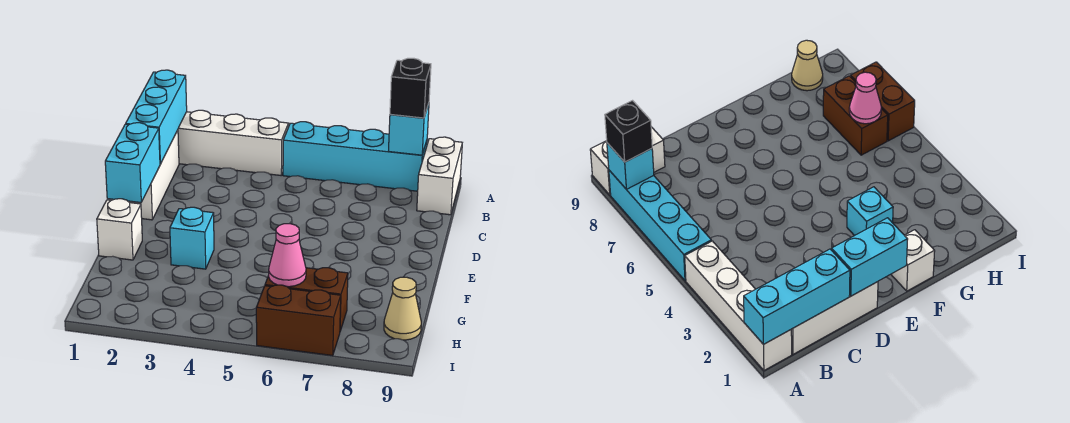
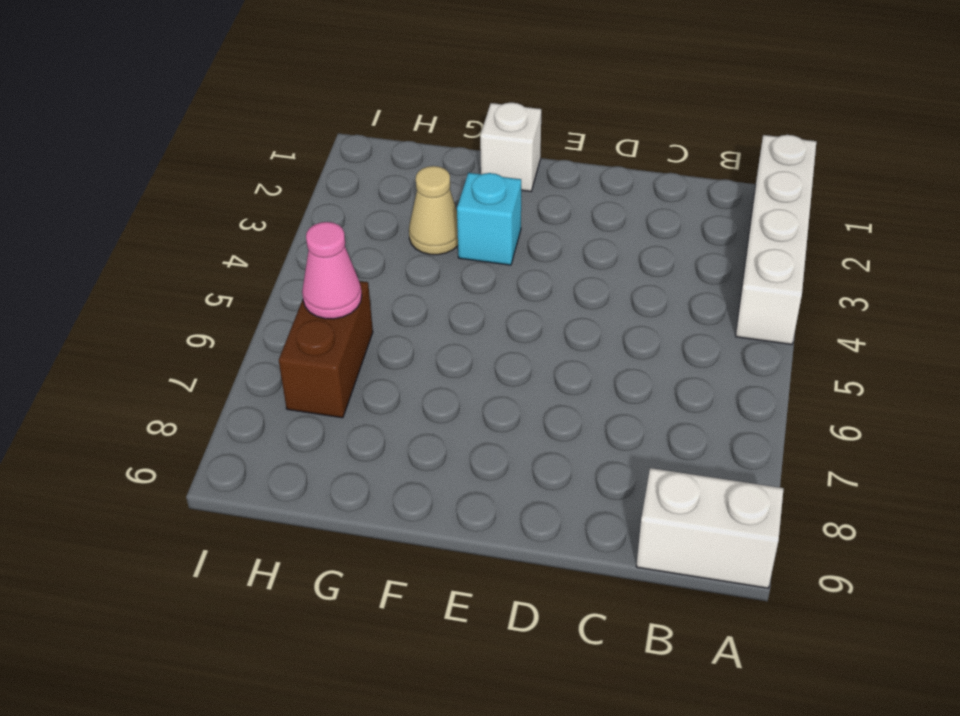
tan 1x1 cone [409,166,458,255] -> tan 1x1 cone moved to [384,277,421,340]
none -> cyan 1x4 brick [283,122,427,191]
none -> white 1x3 brick [128,130,179,220]
none -> brown 1x2 brick [256,285,341,356]

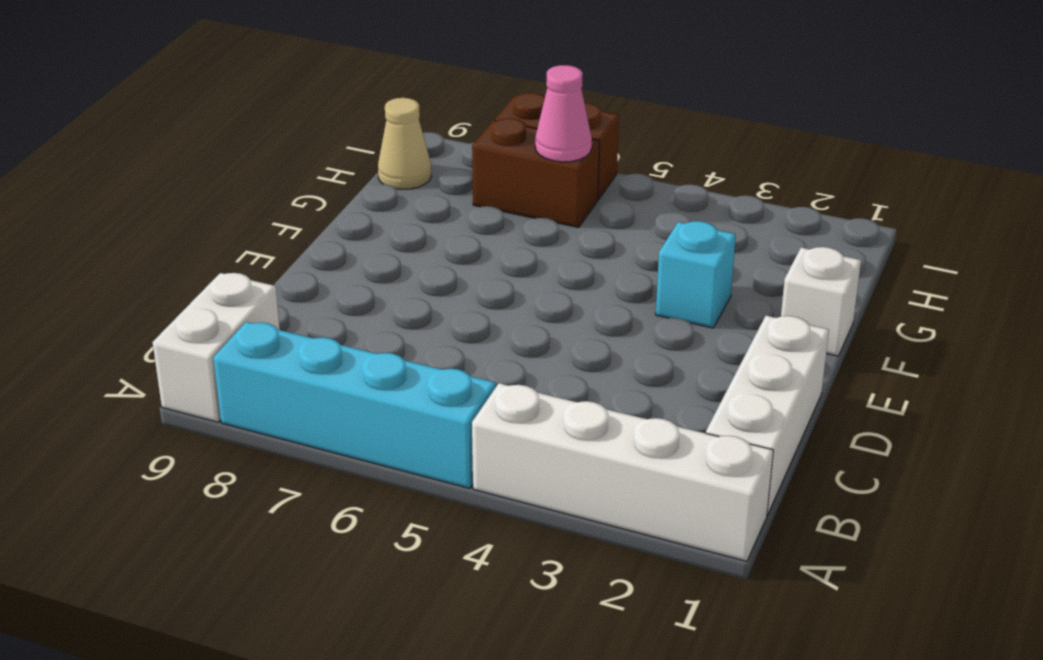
none -> cyan 1x3 brick [126,70,187,164]
none -> cyan 1x1 brick [389,103,429,155]
none -> cyan 1x2 brick [105,123,160,203]

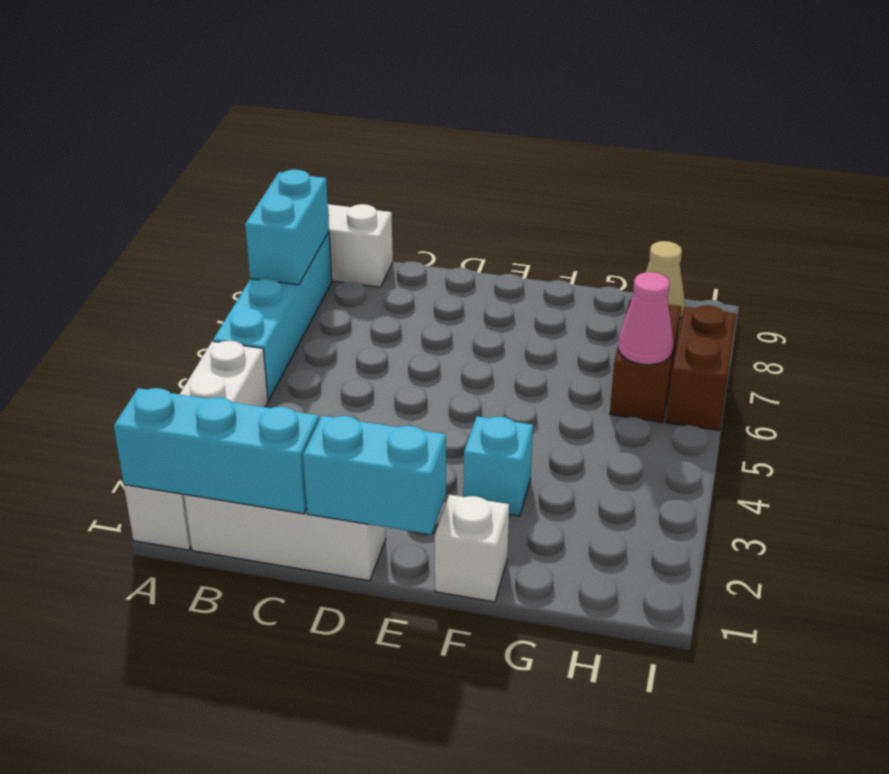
cyan 1x2 brick [245,170,329,285] -> cyan 1x1 brick [389,103,429,155]
none -> black 1x1 brick [390,58,431,118]

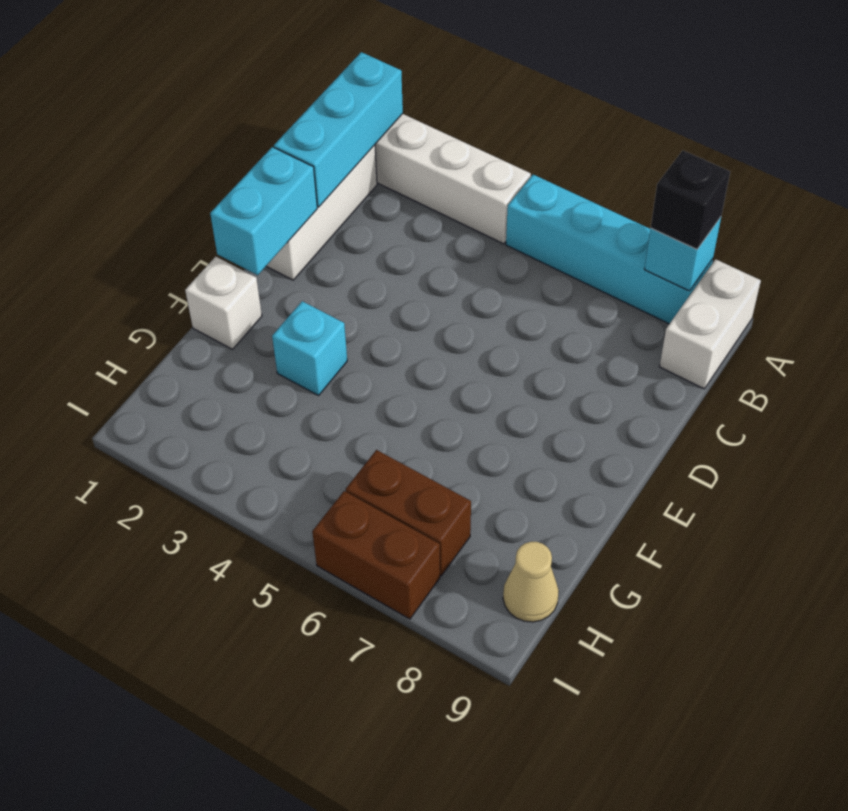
none -> pink 1x1 cone [269,224,306,287]

